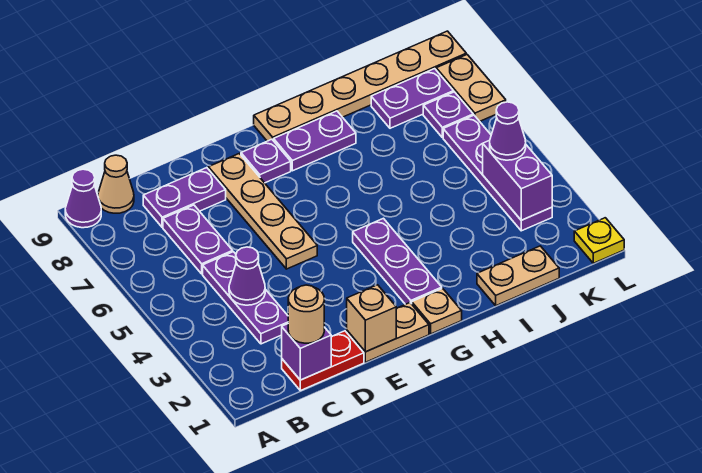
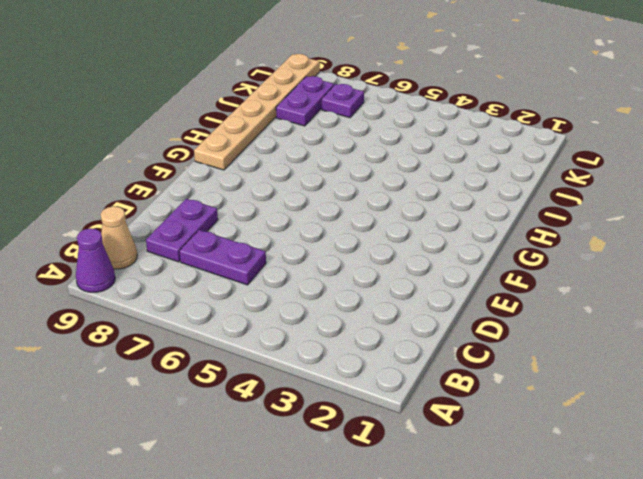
none -> red 1x2 plate [282,331,364,391]
none -> purple 1x3 plate [203,252,288,344]
none -> tan 1x2 plate [347,303,429,362]

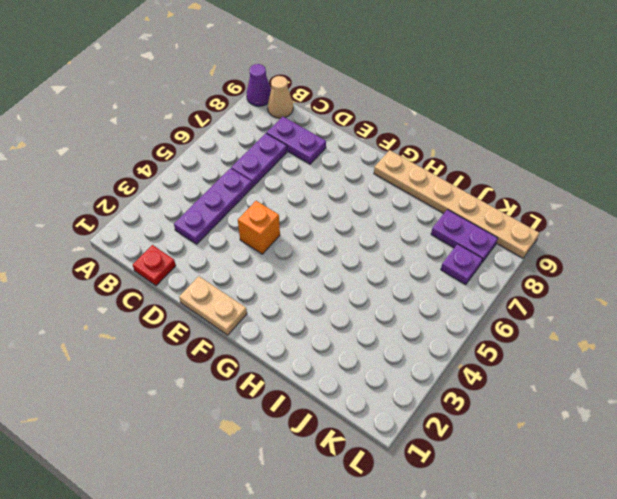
red 1x1 plate [133,245,176,286] -> red 1x2 plate [282,331,364,391]
orange 1x1 brick [238,201,280,254] -> none
none -> tan 1x4 plate [208,153,317,269]
none -> purple 1x1 plate [241,139,291,183]
none -> tan 1x1 plate [412,288,462,334]

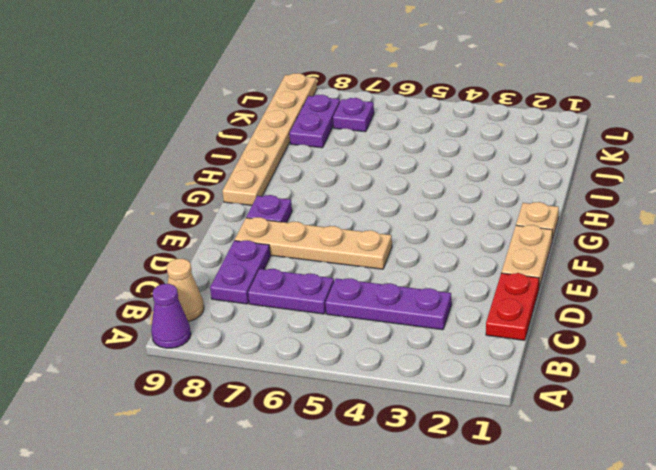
none -> purple 1x3 plate [353,218,442,304]
none -> purple 1x2 plate [274,111,356,171]
none -> tan 1x2 plate [477,246,559,306]

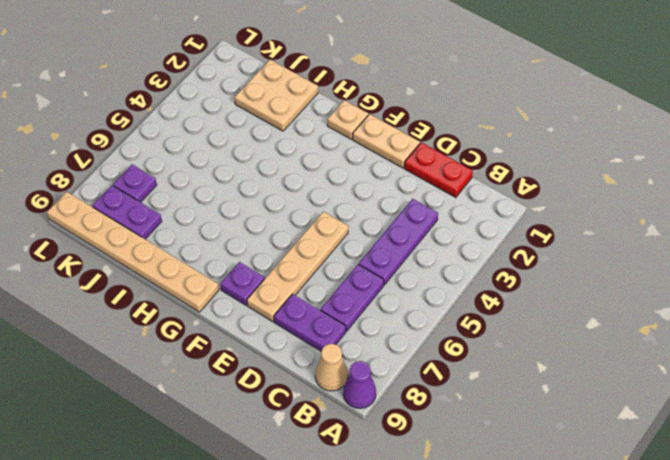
tan 2x2 plate [234,60,318,131] -> tan 1x2 plate [477,246,559,306]
none -> purple 1x3 plate [353,218,442,304]
none -> purple 1x2 plate [274,111,356,171]
none -> purple 1x4 plate [443,115,552,231]

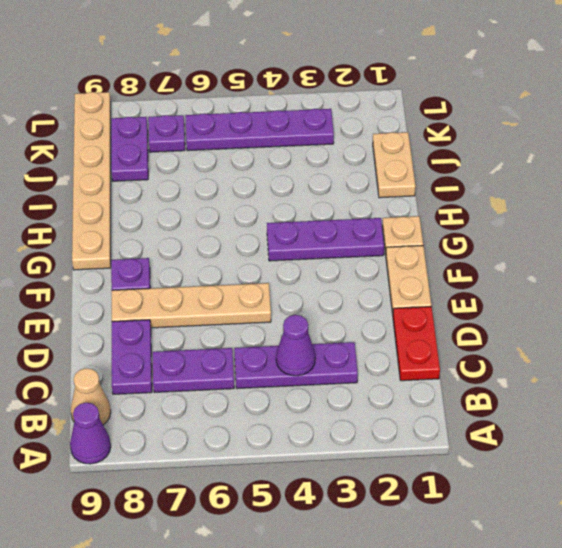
none -> purple 1x2 plate [274,111,356,171]
none -> yellow 1x1 plate [574,218,624,263]
none -> tan 1x2 plate [436,55,506,121]

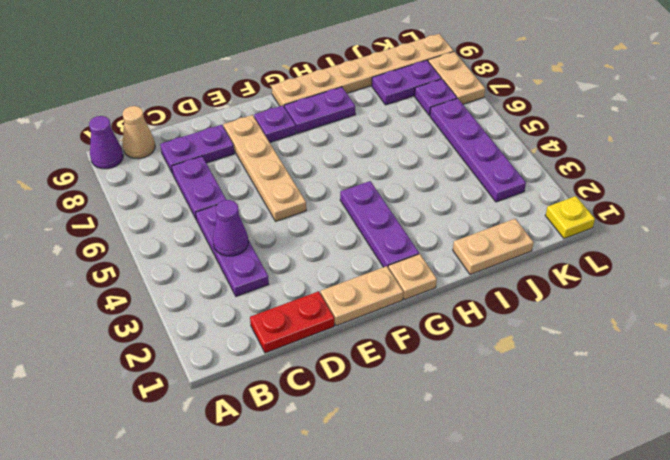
none -> purple 1x1 brick [282,324,331,380]
none -> tan 1x1 brick [347,285,396,352]
none -> purple 1x2 brick [483,140,552,220]

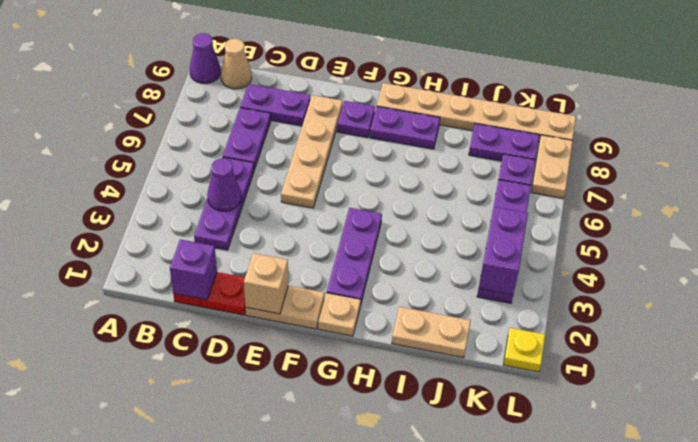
none -> tan 1x1 round brick [288,285,324,343]
none -> purple 1x1 cone [490,102,526,160]

